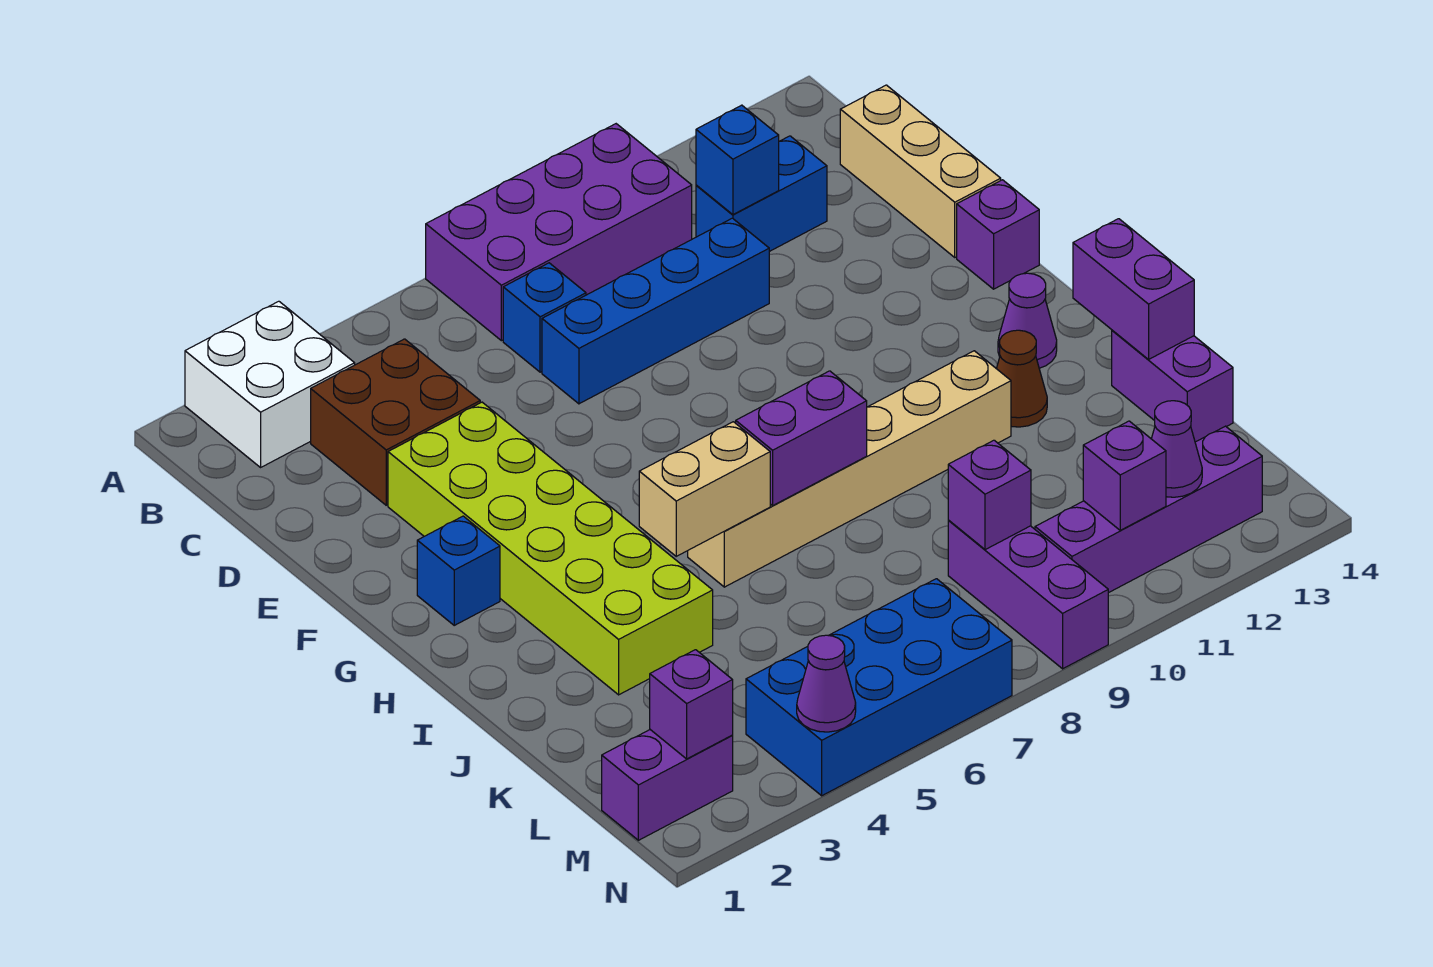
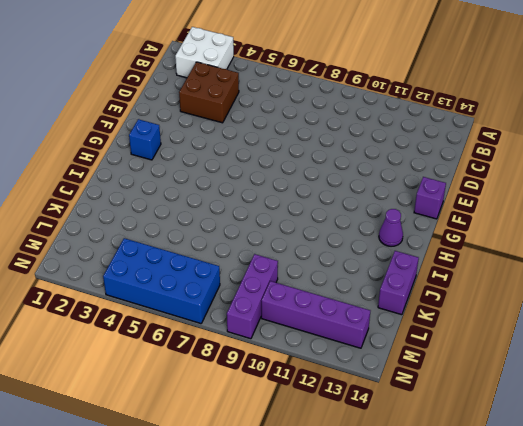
none -> purple 2x4 brick [426,124,692,341]
none -> blue 1x1 brick [503,263,586,372]
none -> blue 1x2 brick [696,136,827,252]

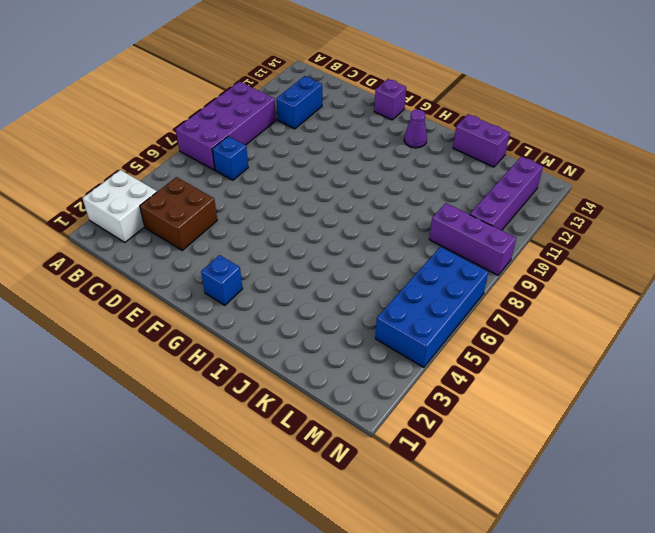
none -> tan 1x3 brick [840,85,1001,257]
none -> blue 1x4 brick [542,218,769,404]
none -> lime 2x6 brick [388,402,713,695]

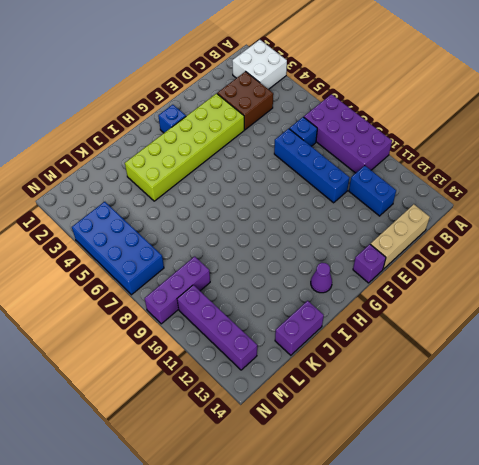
none -> tan 1x6 brick [688,351,1011,587]
none -> brown 1x1 cone [996,330,1047,427]
none -> purple 1x2 brick [602,730,733,840]

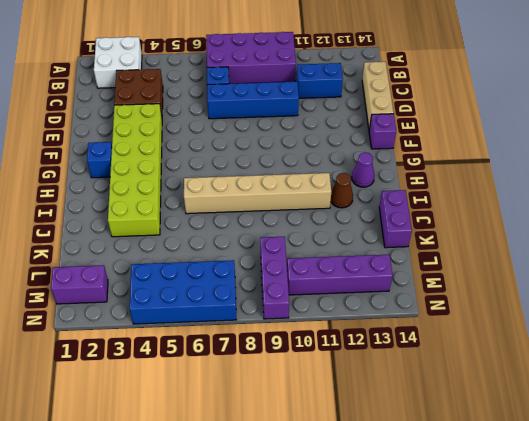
none -> blue 1x1 brick [696,105,779,215]
none -> tan 1x2 brick [639,422,770,556]
none -> purple 1x2 brick [736,371,867,506]

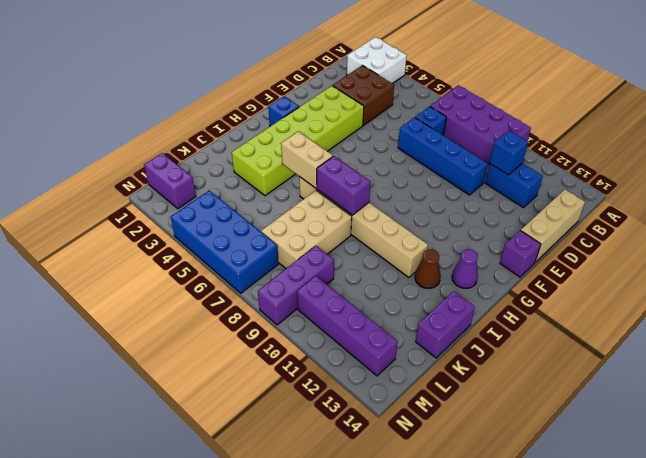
tan 2x3 brick [261,190,352,269] -> none
none -> purple 1x2 brick [1073,219,1194,359]
none -> purple 1x1 brick [948,440,1031,550]
none -> purple 1x1 brick [650,650,733,759]

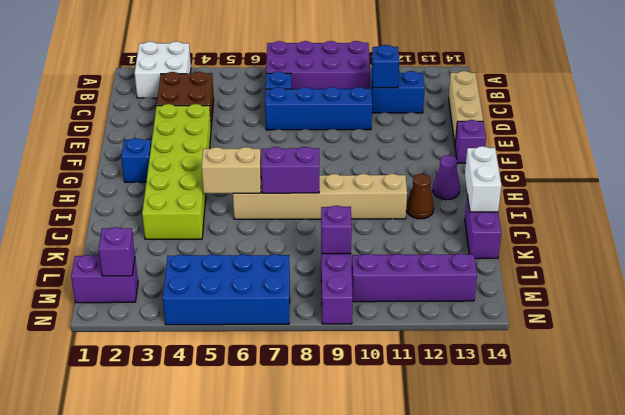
white 1x2 brick [465,146,502,212] -> purple 1x2 brick [1073,219,1194,359]
none -> purple 1x1 brick [1083,421,1166,530]
none -> purple 1x1 cone [1152,401,1202,497]
none -> purple 1x1 cone [797,635,856,732]

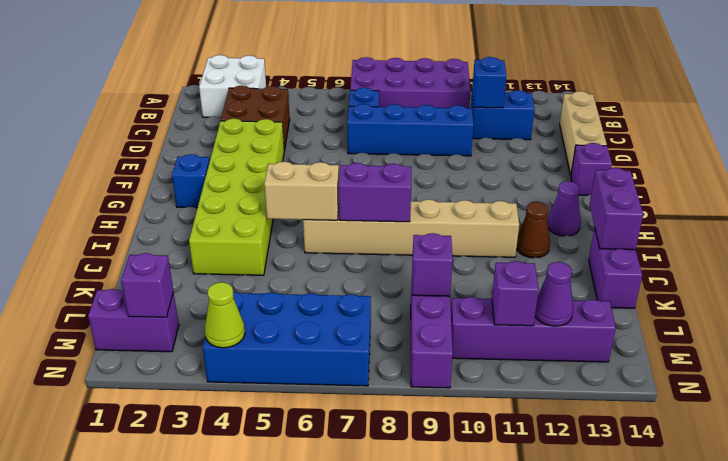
lime 1x1 cone [205,282,245,348] -> purple 1x1 cone [797,635,856,732]

